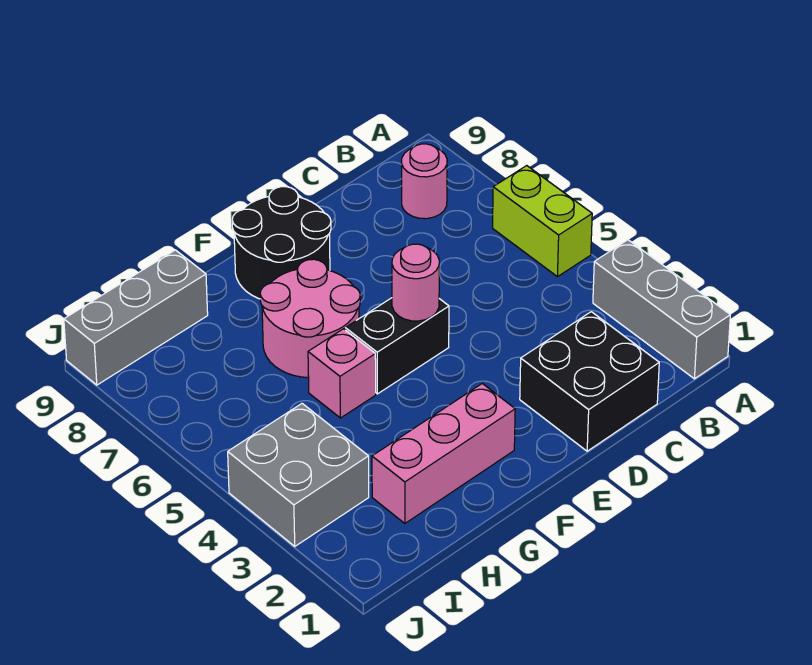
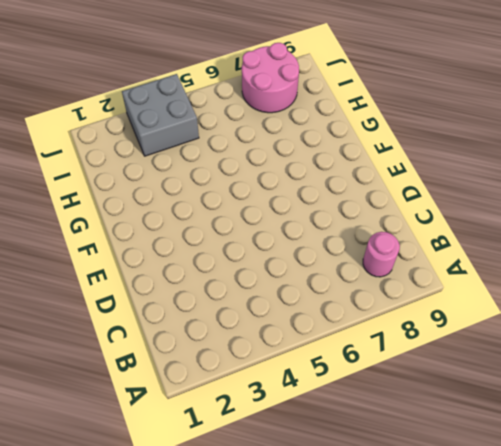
pink 2x2 round brick [242,43,299,113] -> pink 2x2 round brick moved to [260,259,360,378]
none -> grey 1x3 brick [593,240,730,379]
none -> lime 1x2 brick [493,166,592,277]
none -> black 2x2 brick [520,312,659,451]

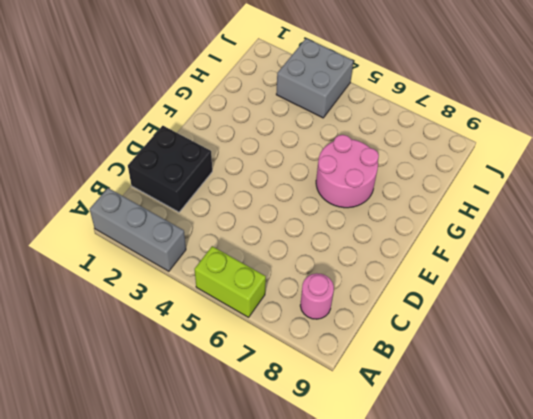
none -> black 1x2 brick [345,298,449,394]
none -> black 2x2 round brick [232,187,331,299]
none -> pink 1x3 brick [372,384,515,523]

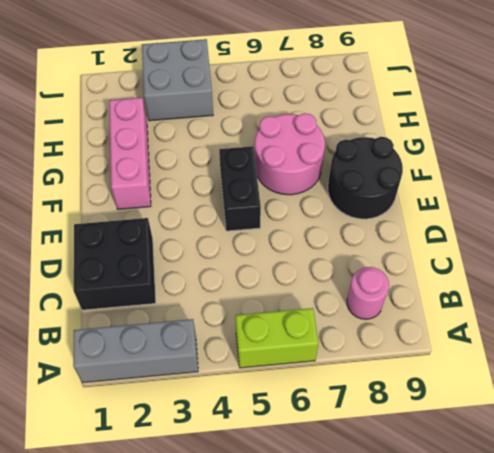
none -> pink 1x1 brick [308,329,376,418]
none -> grey 1x3 brick [64,250,208,385]
none -> pink 1x1 round brick [392,244,439,321]

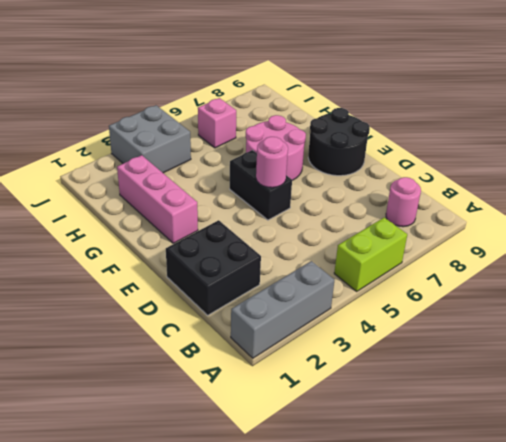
pink 1x1 brick [198,98,236,148] -> pink 1x1 brick moved to [308,329,376,418]
none -> grey 1x3 brick [64,250,208,385]

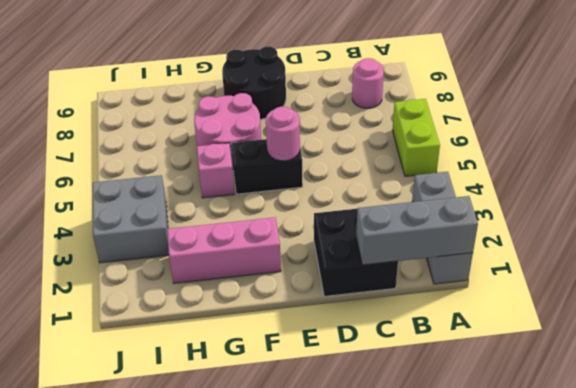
grey 1x3 brick [356,196,478,265] -> grey 1x3 brick moved to [64,250,208,385]

